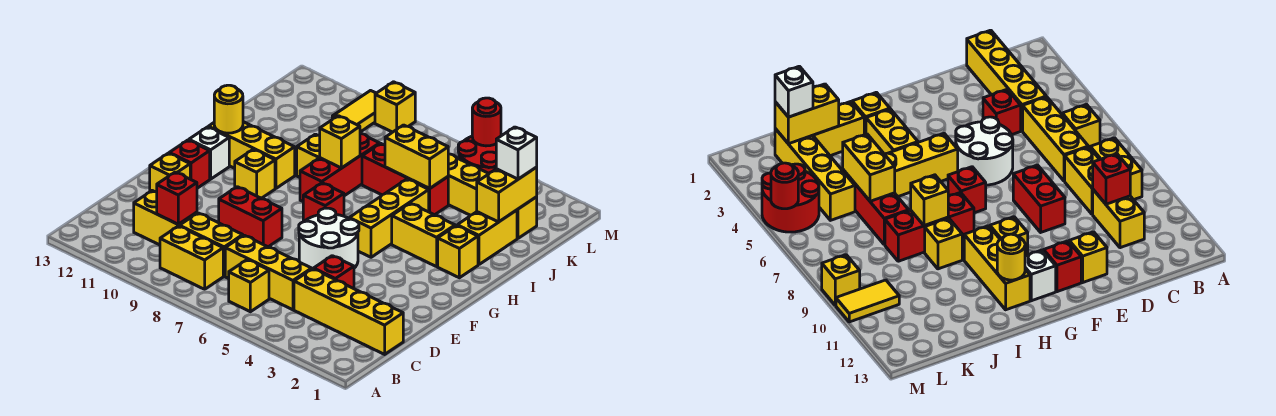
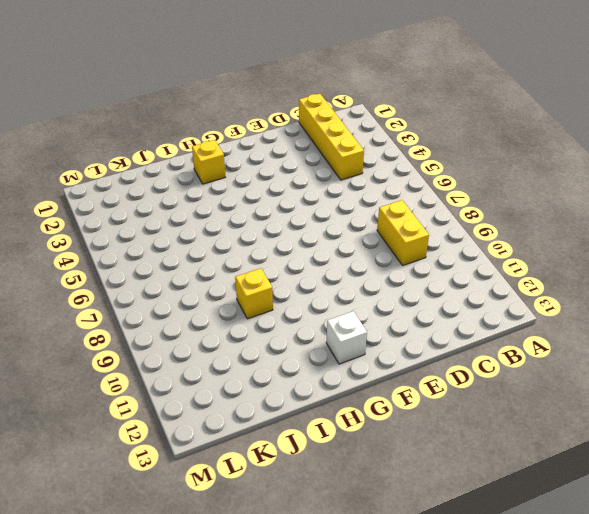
none -> yellow 1x1 brick [229,260,269,312]
none -> yellow 1x2 brick [160,226,223,289]
none -> yellow 1x3 brick [225,235,312,310]
none -> yellow 1x2 brick [134,191,197,245]

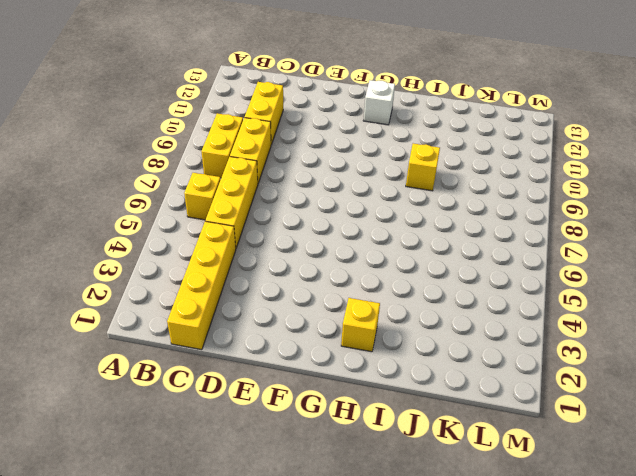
none -> red 1x1 brick [314,256,354,289]
none -> white 2x2 round brick [299,208,359,269]
none -> red 1x2 brick [219,187,282,247]
none -> yellow 1x1 brick [150,153,190,192]

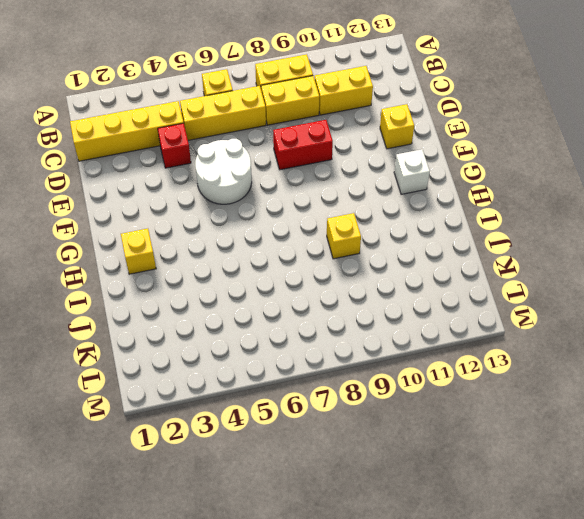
none -> red 1x1 brick [169,140,210,188]
none -> yellow 1x3 brick [349,179,429,257]
none -> red 1x1 brick [303,183,344,222]
none -> yellow 1x1 brick [235,149,275,198]

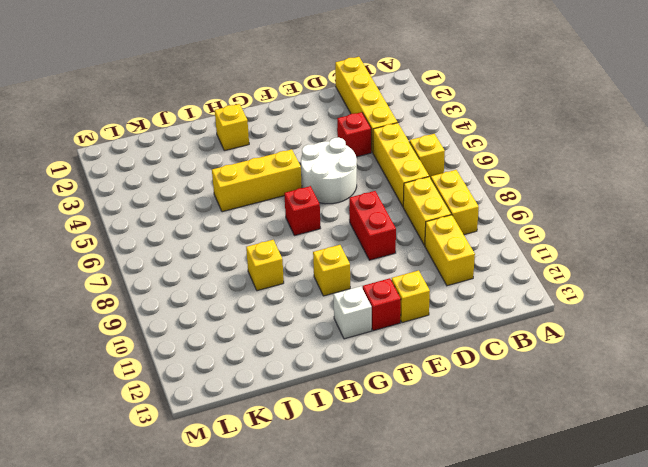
none -> yellow 1x2 brick [392,203,455,267]
none -> red 1x3 brick [300,134,380,201]
none -> yellow 1x3 brick [208,122,295,188]
none -> yellow 1x2 brick [457,210,517,265]

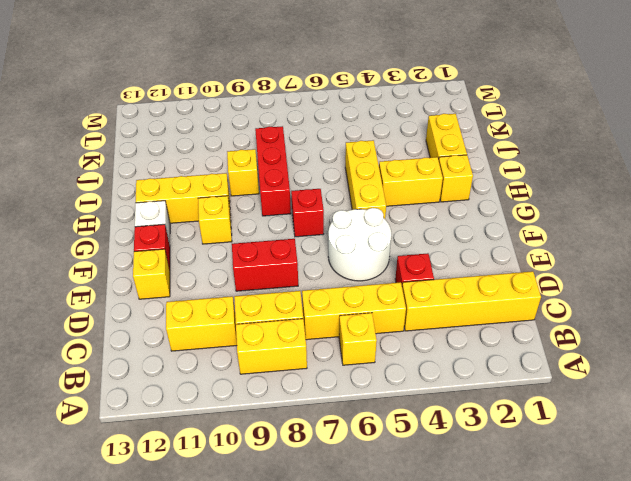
none -> red 1x3 brick [362,144,448,215]
none -> yellow 1x4 brick [448,154,537,238]
none -> red 2x2 round brick [458,135,502,173]
none -> yellow 1x2 tile [332,91,376,132]

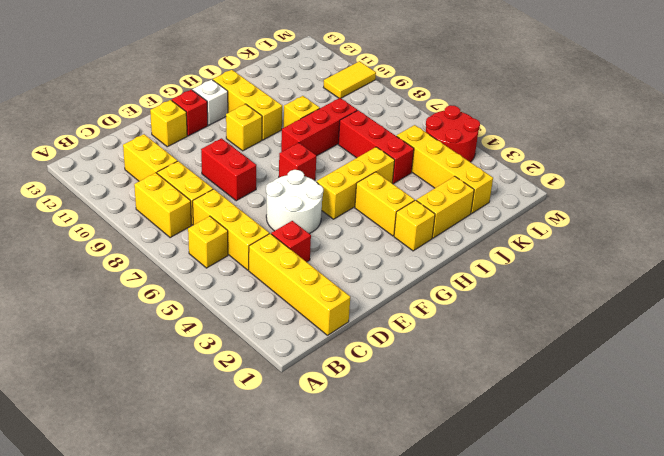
none -> yellow 1x1 brick [375,82,415,132]
none -> red 1x1 brick [157,172,197,224]
none -> yellow 1x1 round brick [214,85,243,133]
none -> yellow 1x1 brick [320,116,360,168]

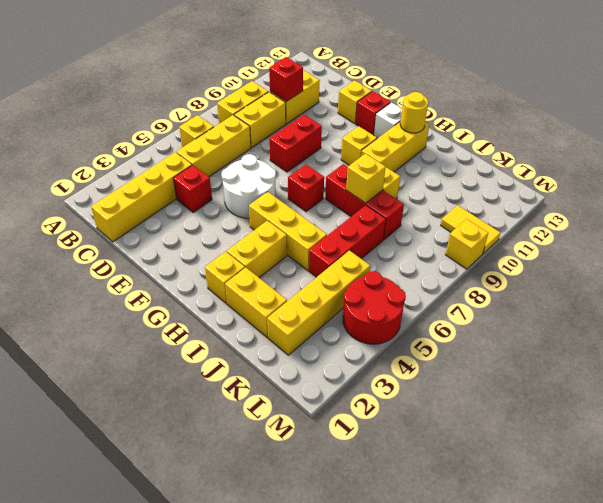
none -> yellow 1x2 brick [477,167,537,222]
none -> yellow 1x2 brick [385,125,448,188]
none -> red 1x1 round brick [472,98,501,146]
none -> white 1x1 brick [496,127,537,179]

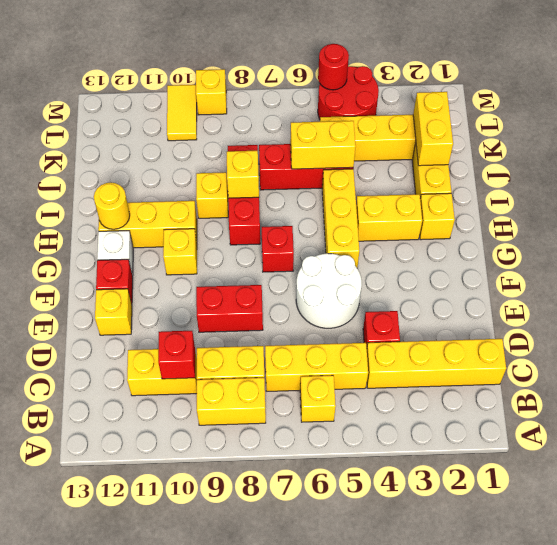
none -> white 1x1 brick [496,127,537,179]

